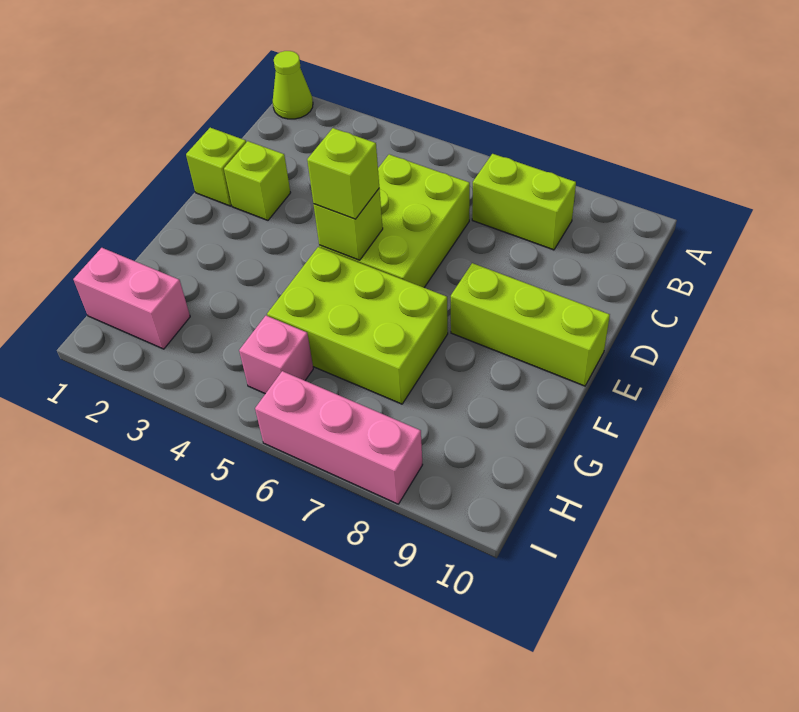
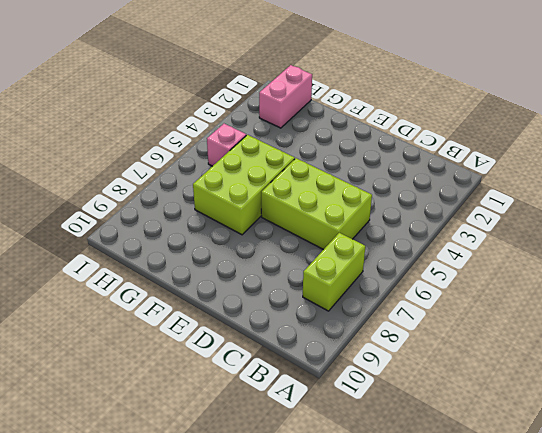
none -> lime 1x1 cone [273,51,313,119]
none -> lime 1x1 brick [186,128,246,206]
none -> lime 1x1 brick [224,141,291,220]

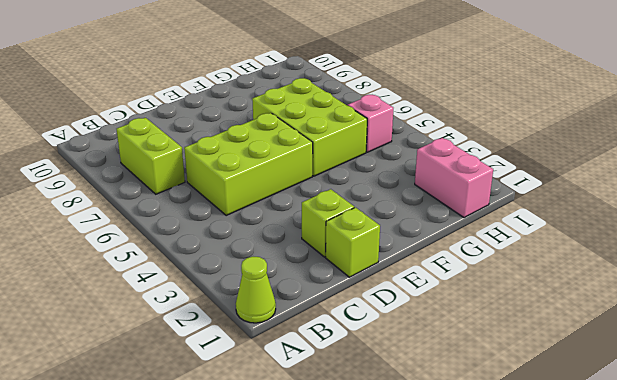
none -> lime 1x3 brick [451,263,610,386]
none -> pink 1x3 brick [255,371,423,504]
none -> lime 1x1 brick [314,188,383,260]

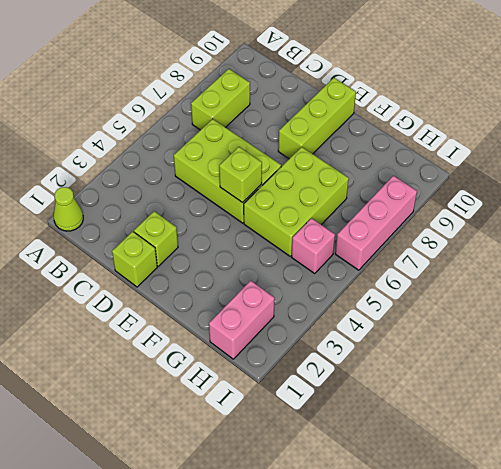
none -> lime 1x1 brick [307,128,379,219]

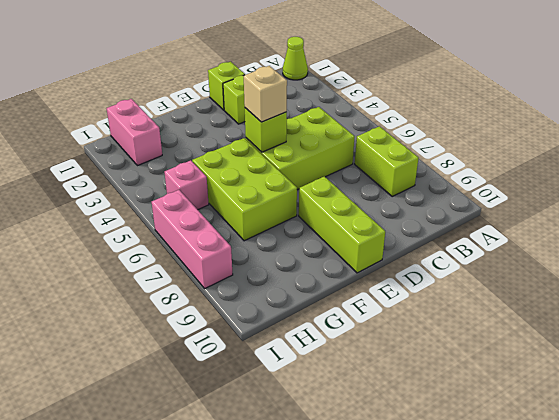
tan 1x1 brick [244,66,287,122] -> lime 1x1 brick [307,128,379,219]

